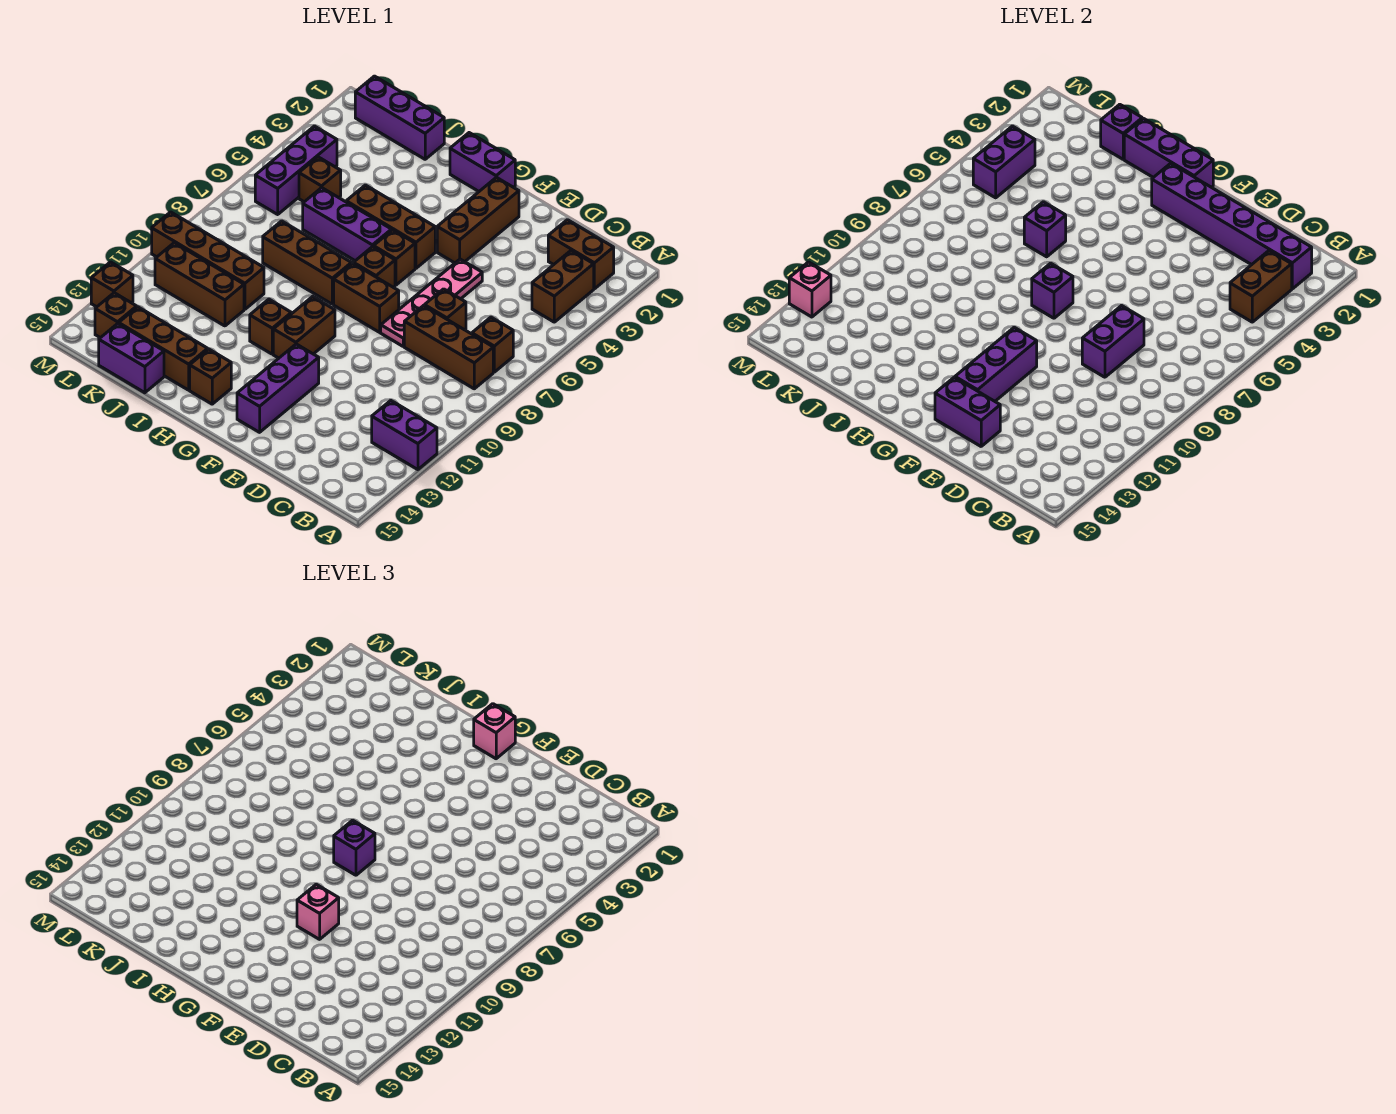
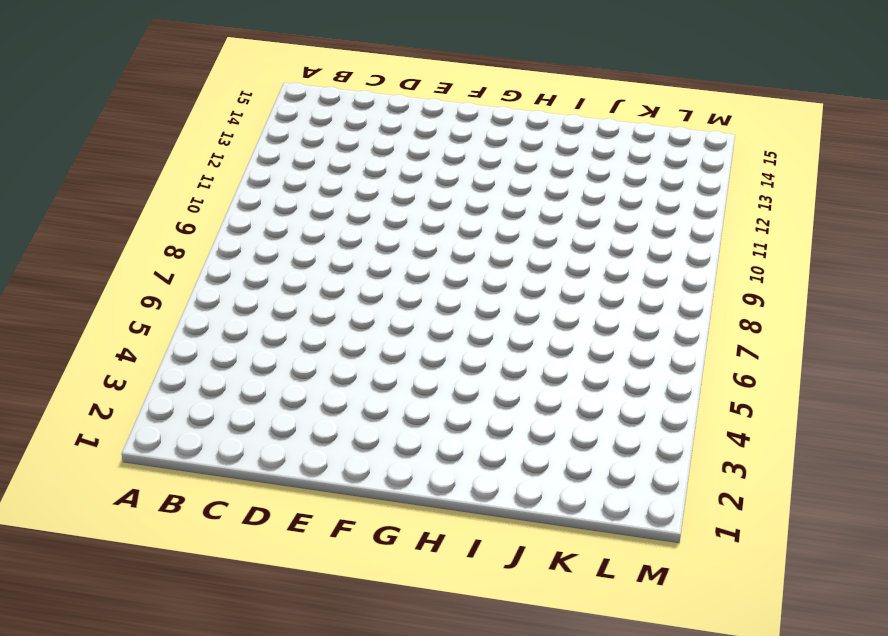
none -> purple 1x2 brick [372,401,437,470]
none -> brown 1x2 brick [548,220,614,289]
none -> brown 1x2 brick [532,251,594,322]
none -> brown 1x1 brick [472,317,513,372]

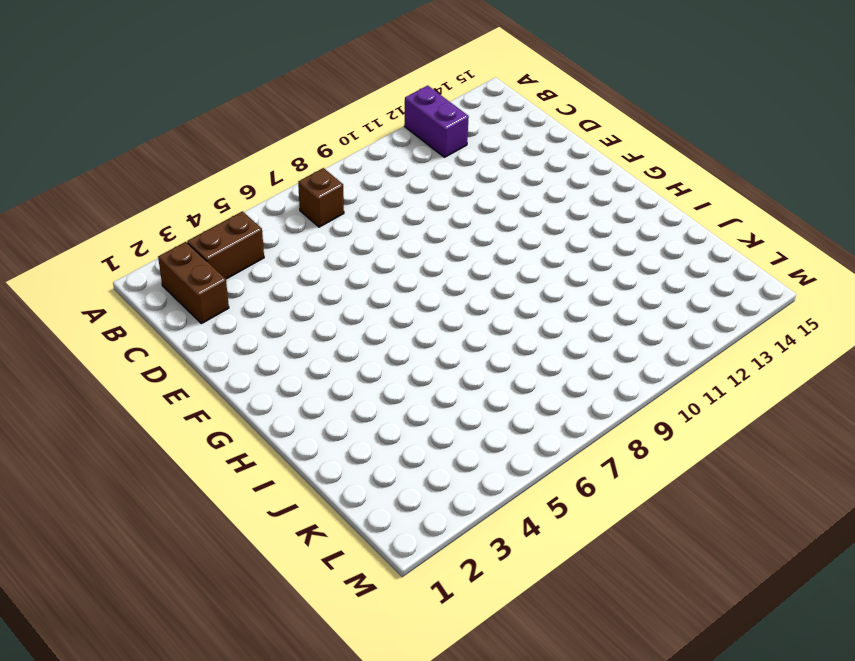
none -> brown 1x3 brick [404,306,493,389]
none -> brown 1x1 brick [425,289,466,330]
none -> pink 1x4 plate [381,259,482,346]
none -> brown 1x3 brick [437,177,519,263]

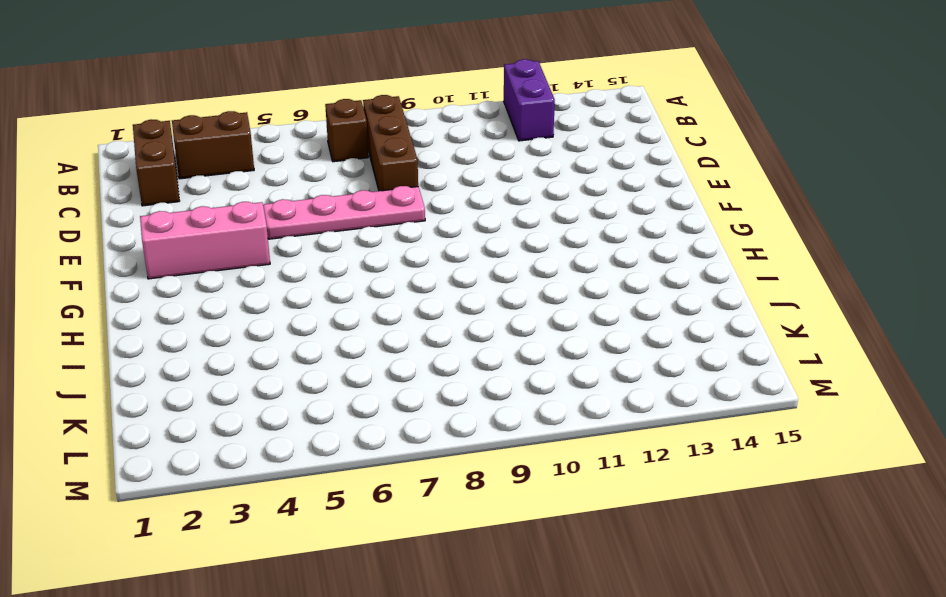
pink 1x3 brick [140,202,270,279] -> brown 1x3 brick [437,177,519,263]
none -> brown 1x1 brick [425,289,466,330]
none -> brown 1x2 brick [334,263,399,332]
none -> purple 1x3 brick [237,344,319,432]
none -> purple 1x2 brick [450,133,515,191]

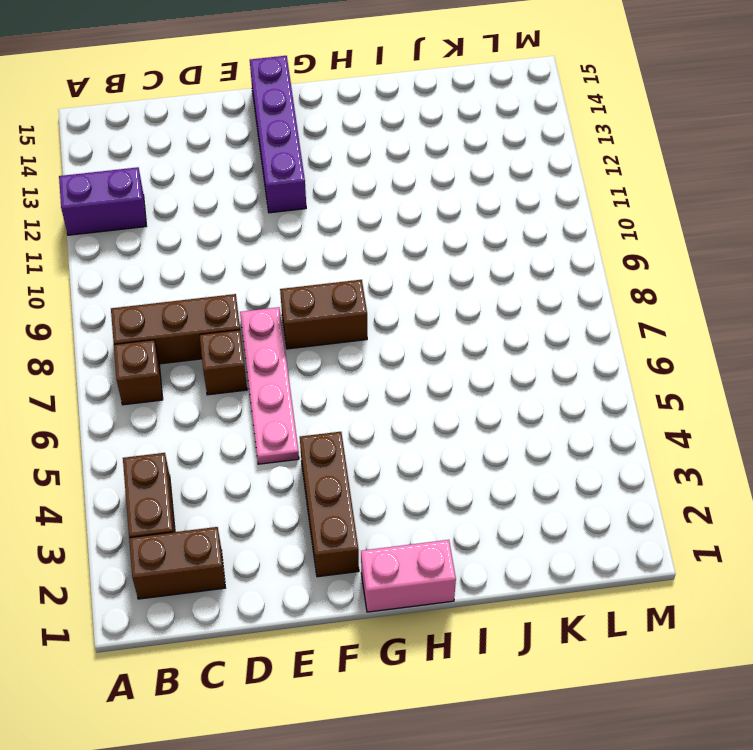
purple 1x4 brick [250,56,306,213] -> purple 1x3 brick [237,344,319,432]
pink 1x2 brick [361,540,456,612] -> purple 1x2 brick [450,133,515,191]
none -> brown 1x3 brick [346,185,435,268]
none -> brown 1x1 brick [374,230,415,285]
none -> brown 1x1 brick [354,247,395,287]
none -> brown 1x2 brick [273,297,335,358]

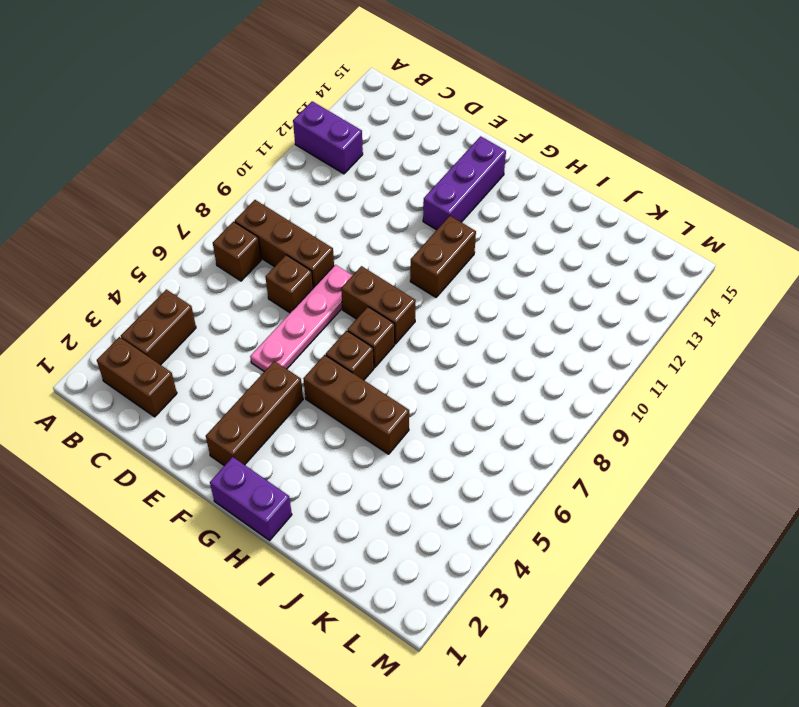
none -> purple 1x3 brick [303,188,391,261]
none -> brown 1x3 brick [263,221,351,304]
none -> brown 1x1 brick [250,299,291,354]
none -> brown 1x1 brick [190,349,231,404]

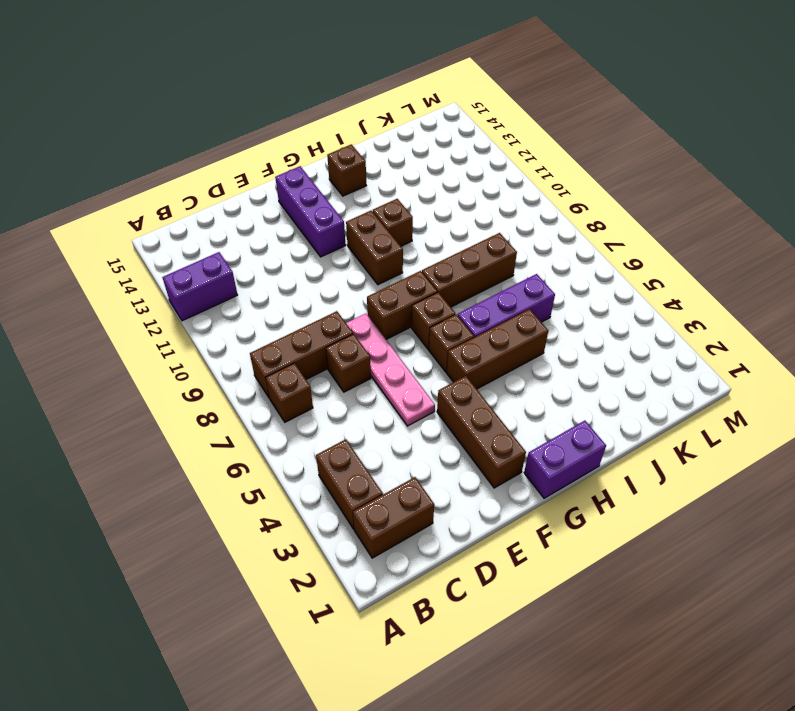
none -> brown 1x3 brick [119,307,208,390]
none -> purple 1x3 brick [355,76,444,159]
none -> brown 1x4 brick [152,212,264,309]
none -> brown 1x3 brick [155,243,244,326]

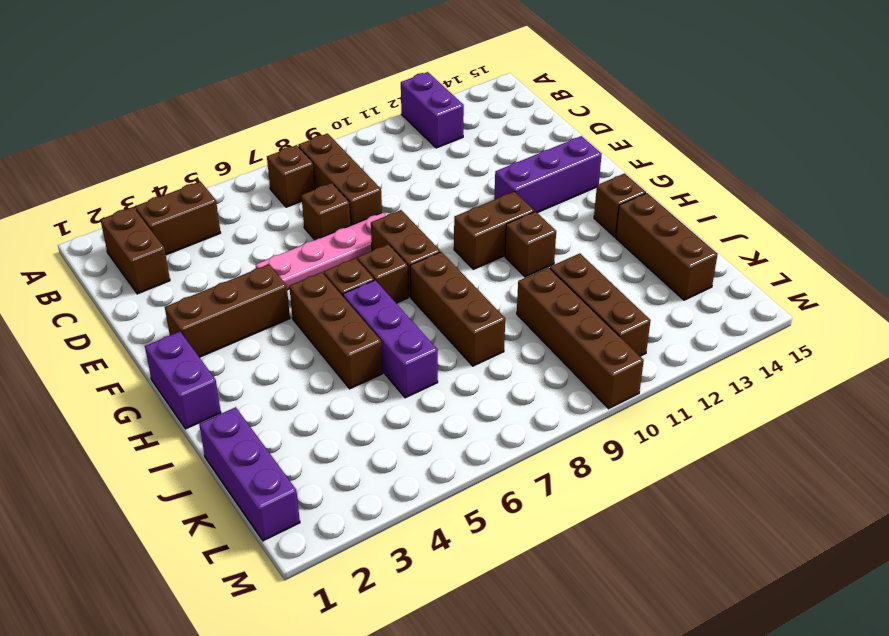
none -> purple 1x2 brick [99,324,164,393]
none -> brown 1x1 brick [299,157,341,202]
none -> purple 1x3 brick [255,126,337,214]
none -> brown 1x1 brick [95,293,137,338]

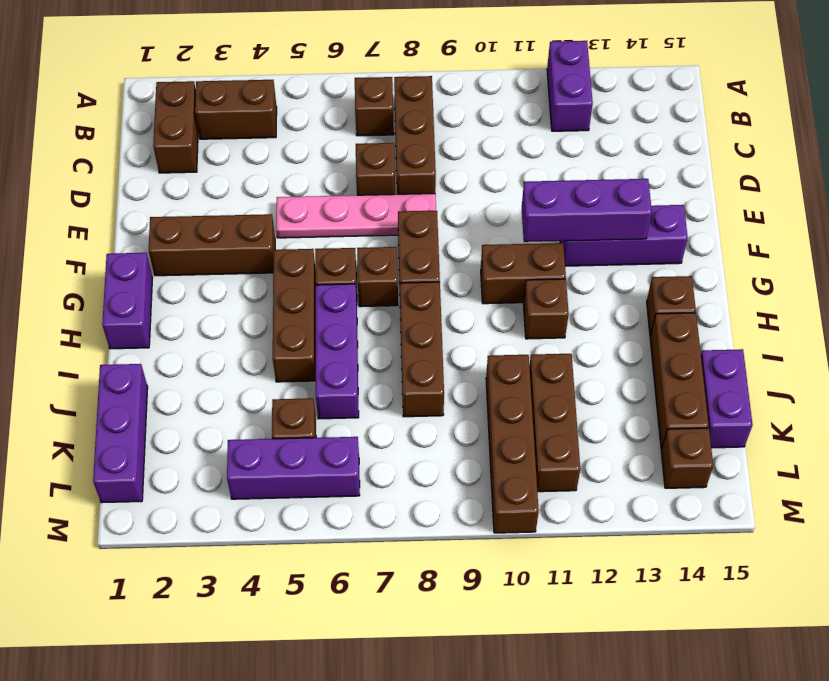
none -> brown 1x1 brick [91,262,133,307]
none -> purple 1x6 brick [1152,163,1312,289]
none -> brown 1x2 brick [1230,251,1292,322]
none -> purple 1x2 brick [1082,306,1144,377]

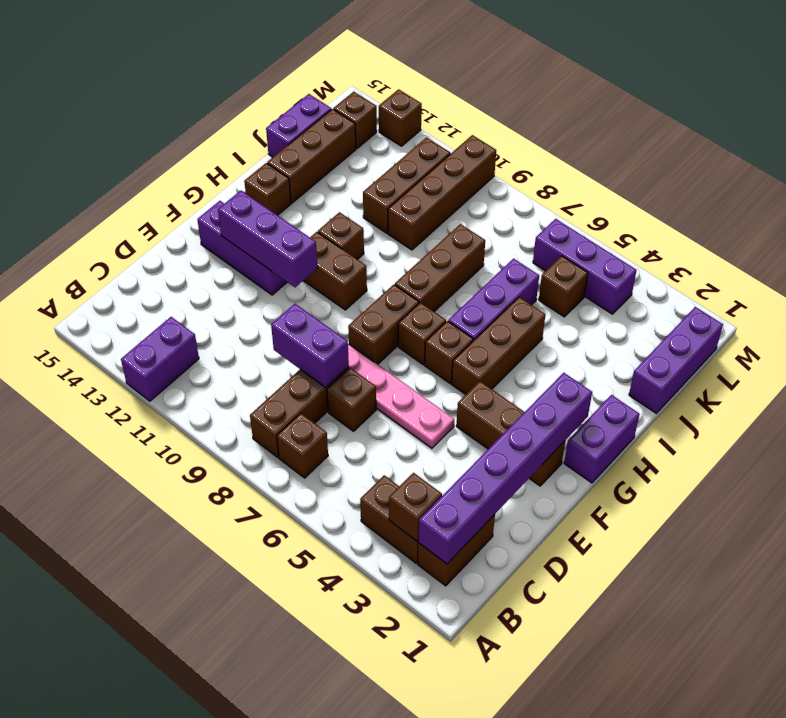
brown 1x1 brick [389,473,442,541] -> brown 1x2 brick [1230,251,1292,322]
none -> purple 1x2 brick [935,377,1000,446]
none -> purple 1x3 brick [1124,119,1213,187]
none -> purple 1x1 brick [1032,263,1073,318]
none -> purple 1x1 brick [1024,202,1066,257]

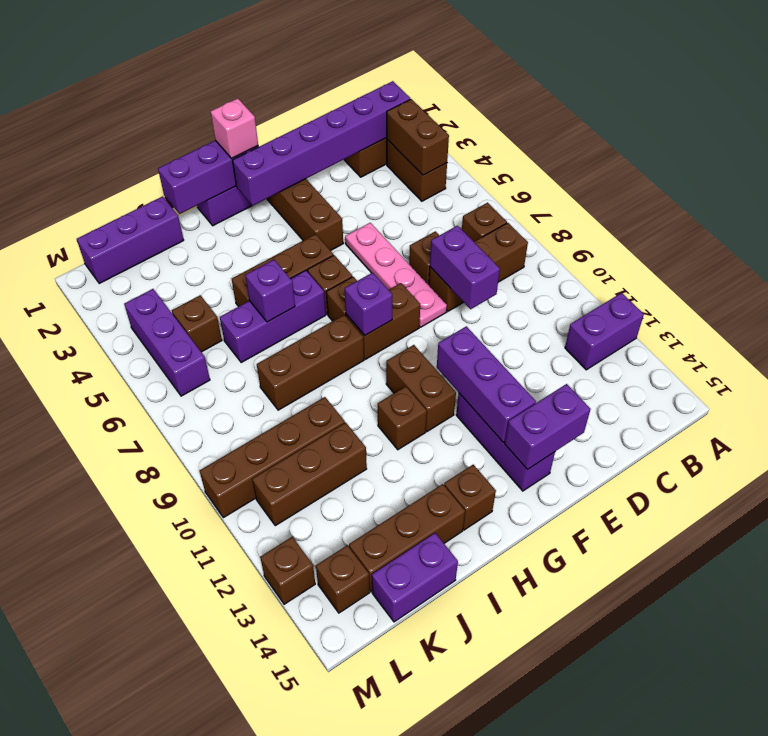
none -> purple 1x1 brick [1101,104,1142,159]
none -> purple 1x2 brick [973,126,1035,198]
none -> pink 1x1 brick [789,262,831,317]
none -> pink 1x1 brick [297,884,339,939]

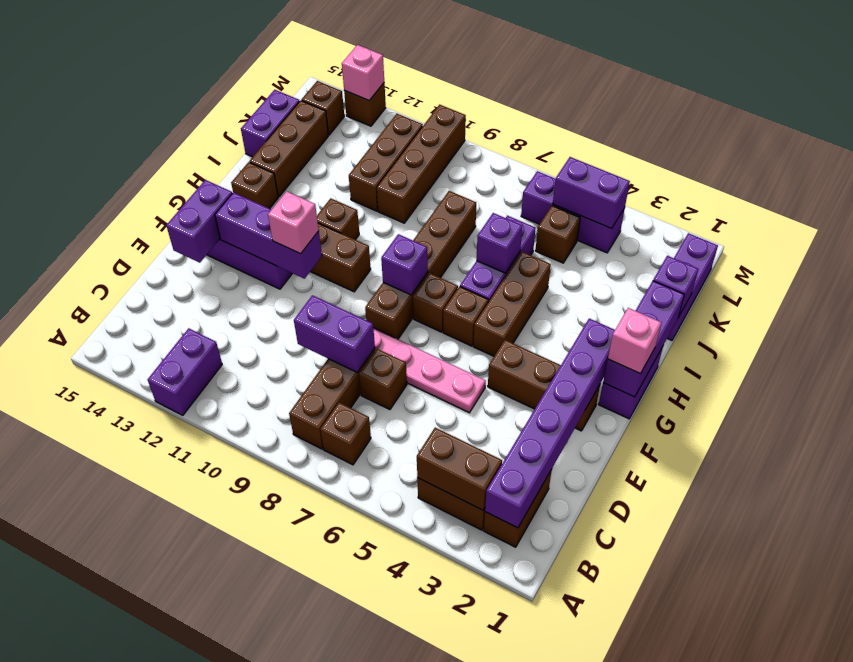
none -> purple 1x1 brick [334,820,375,875]

